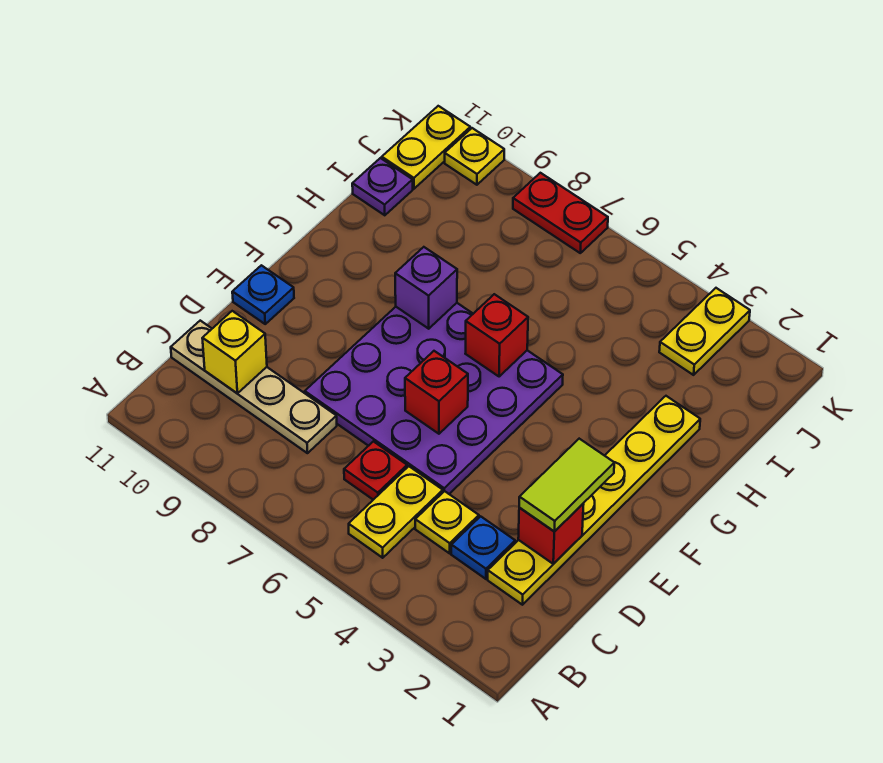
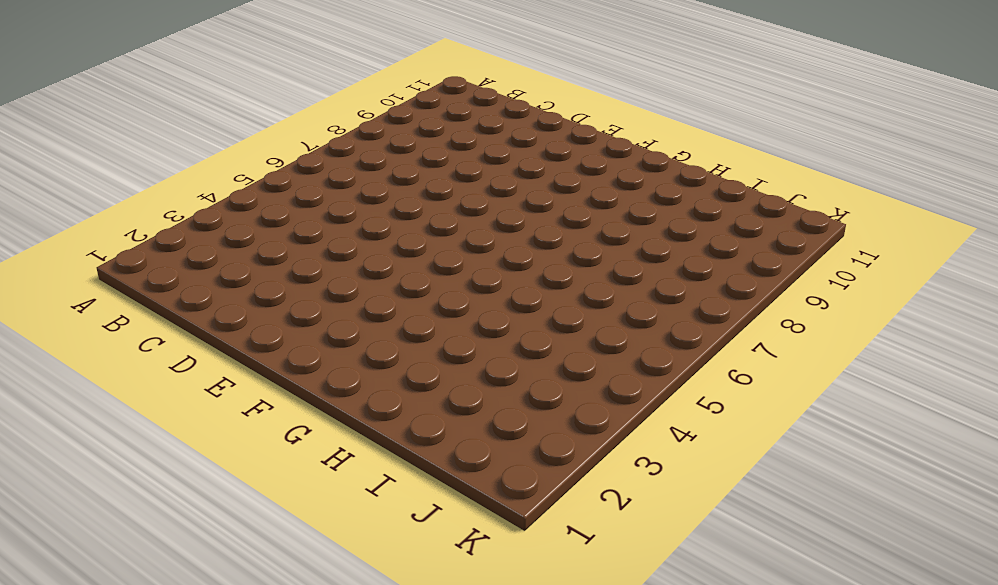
none -> yellow 1x2 plate [349,466,443,558]
none -> yellow 1x6 plate [488,396,700,605]
none -> blue 1x1 plate [451,516,515,579]

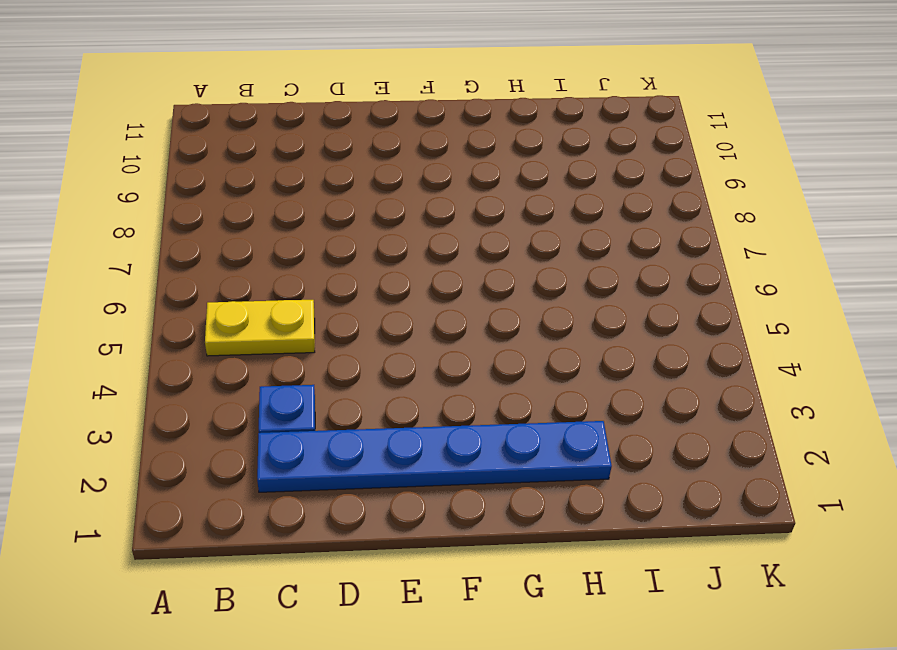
blue 1x6 plate [257,421,612,492] -> yellow 1x6 plate [488,396,700,605]
none -> yellow 1x1 plate [415,491,479,553]
none -> red 1x1 plate [344,441,407,500]
none -> tan 1x4 plate [171,321,337,453]

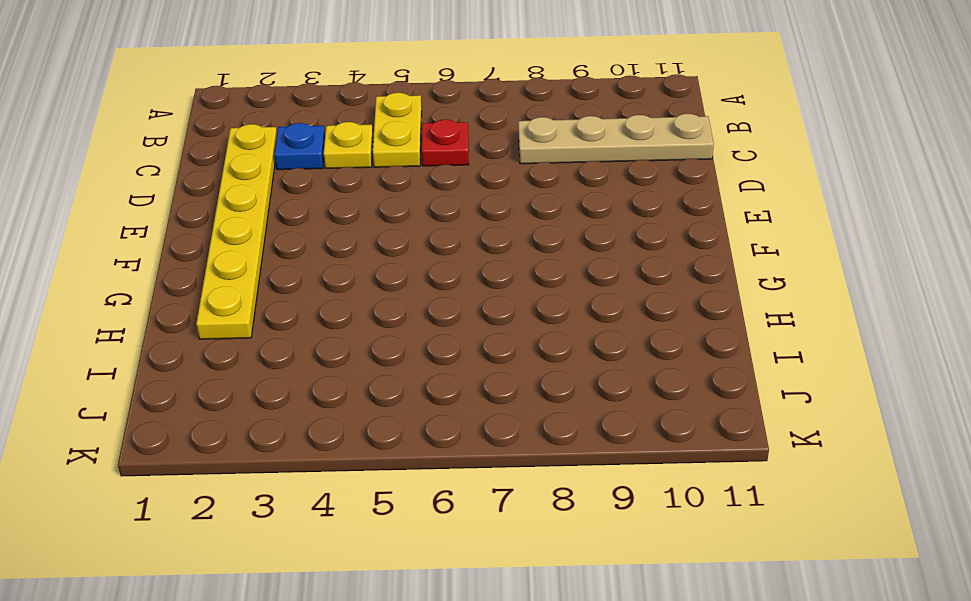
none -> purple 4x4 plate [305,303,563,494]
none -> blue 1x1 plate [232,265,294,324]
none -> purple 1x1 plate [352,158,413,215]

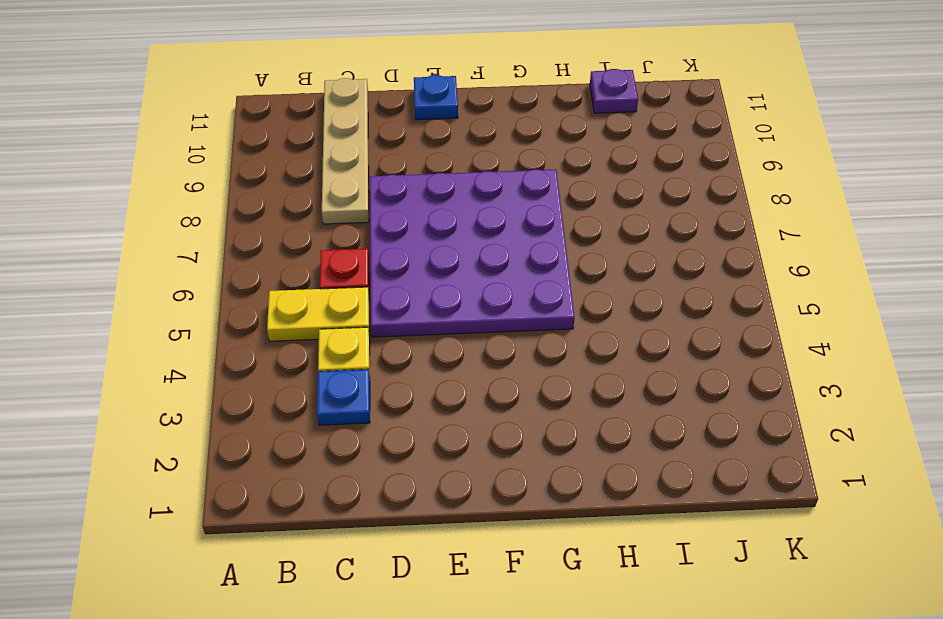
none -> yellow 1x6 plate [488,396,700,605]
none -> yellow 1x2 plate [659,288,750,375]
none -> yellow 1x2 plate [382,106,470,189]

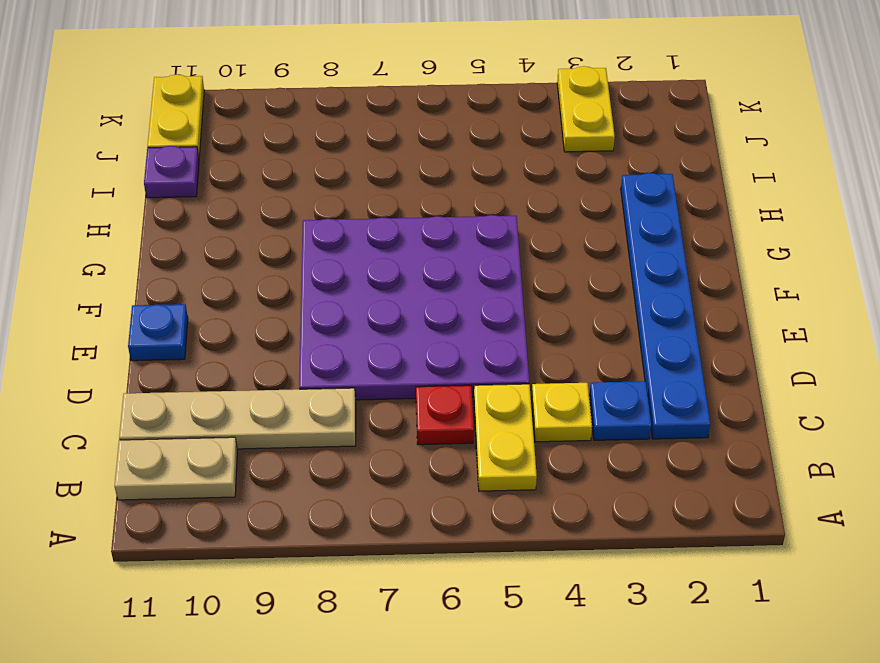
tan 1x2 plate [115,437,237,500] -> none
blue 1x6 plate [621,173,710,439] -> yellow 1x6 plate [488,396,700,605]
none -> red 1x2 plate [513,173,608,253]
none -> yellow 1x1 plate [445,128,504,185]
none -> yellow 1x1 brick [202,311,267,393]

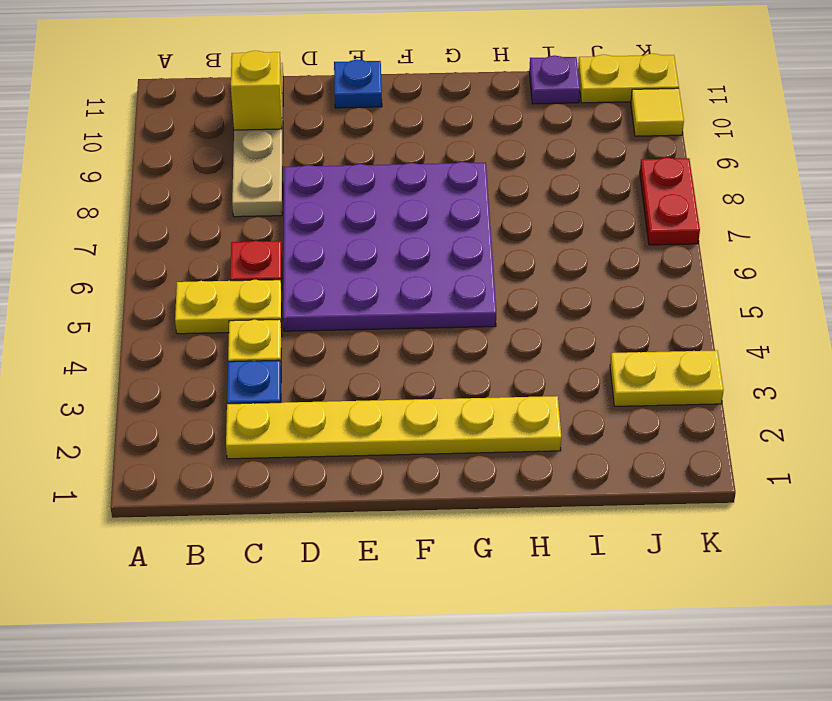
yellow 1x1 tile [631,88,684,136] -> yellow 1x1 plate [445,128,504,185]
none -> red 1x1 brick [518,504,584,564]
none -> red 1x1 brick [405,351,468,434]
none -> red 1x1 brick [465,294,528,377]

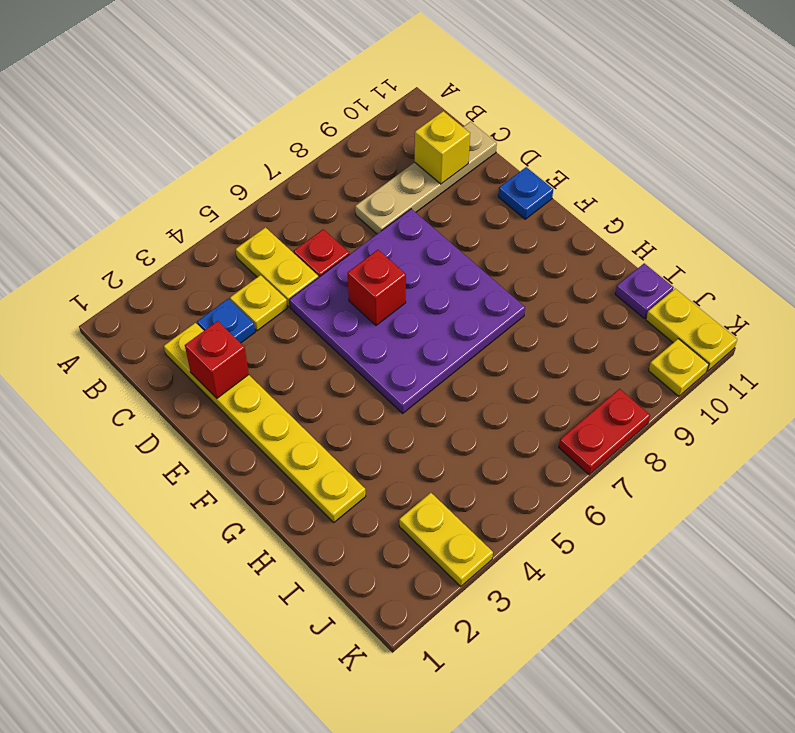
none -> red 1x1 brick [465,294,528,377]
none -> purple 1x1 brick [395,247,457,329]
none -> lime 1x2 tile [519,439,614,531]

